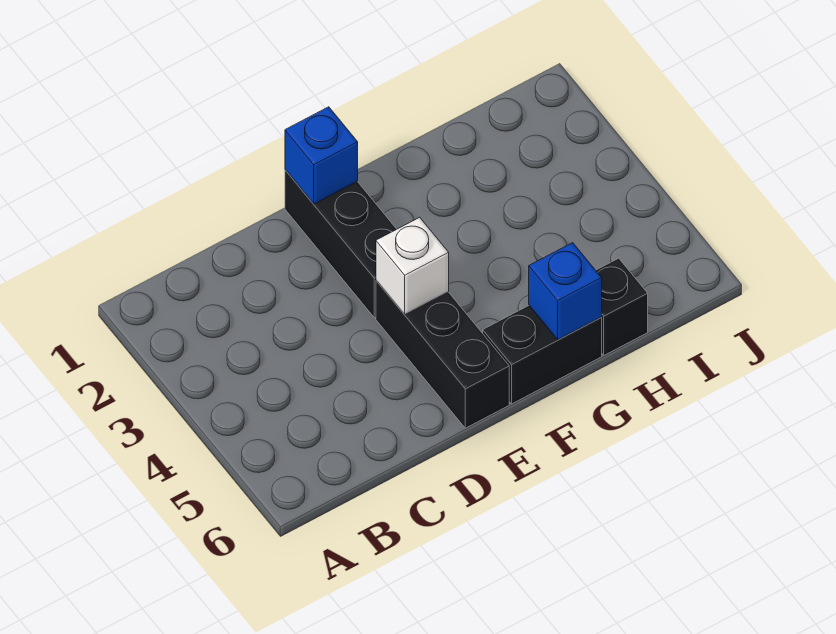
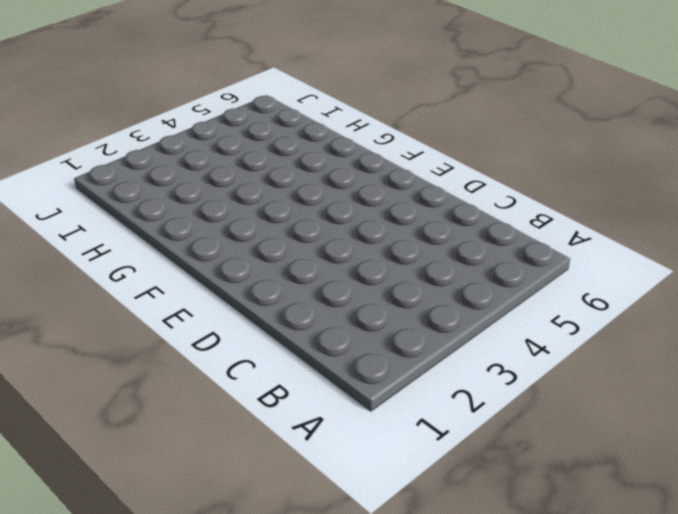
none -> black 1x3 brick [285,170,396,318]
none -> black 1x3 brick [376,281,509,428]

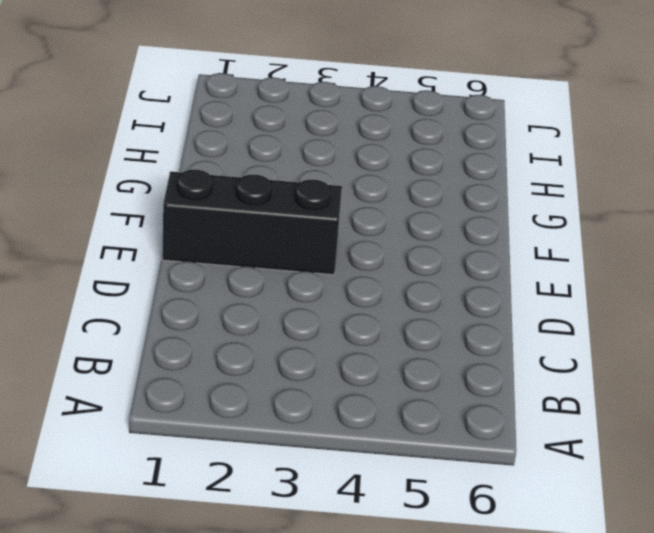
none -> black 1x3 brick [376,281,509,428]
none -> black 1x2 brick [483,306,602,404]

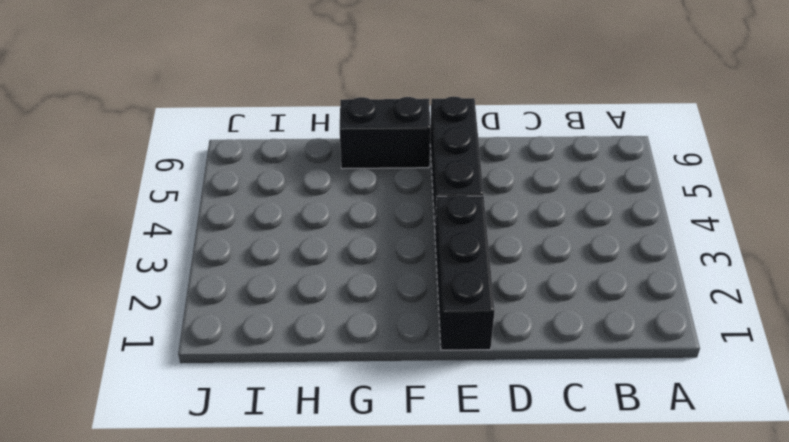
none -> black 1x1 brick [596,258,648,355]
none -> blue 1x1 brick [285,107,358,204]

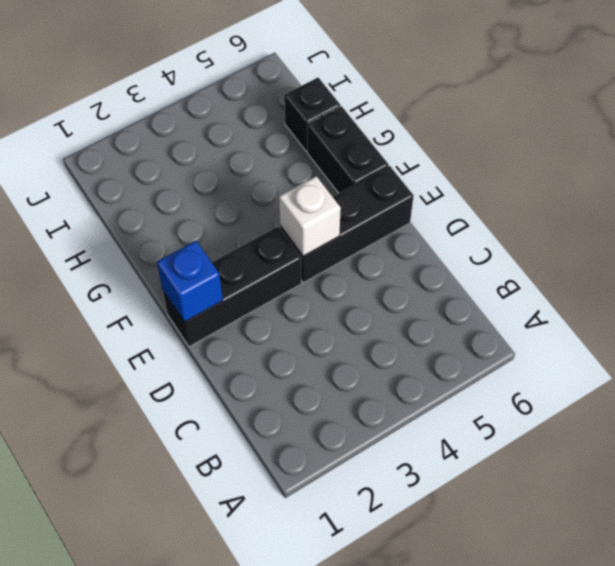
none -> blue 1x1 brick [529,243,602,340]

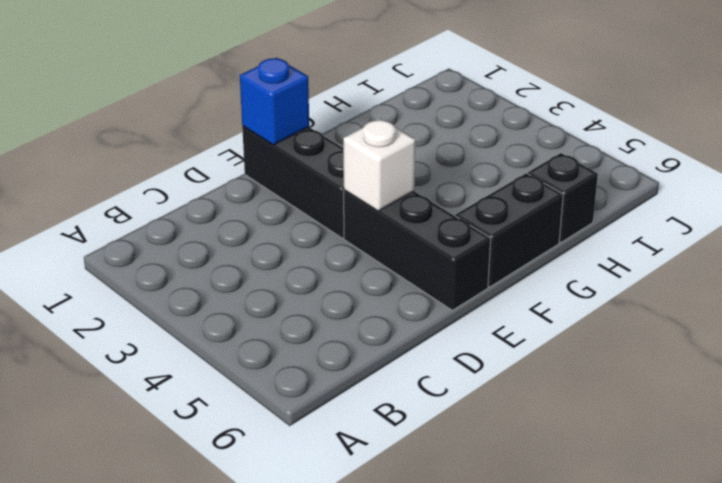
none -> blue 1x1 brick [529,243,602,340]

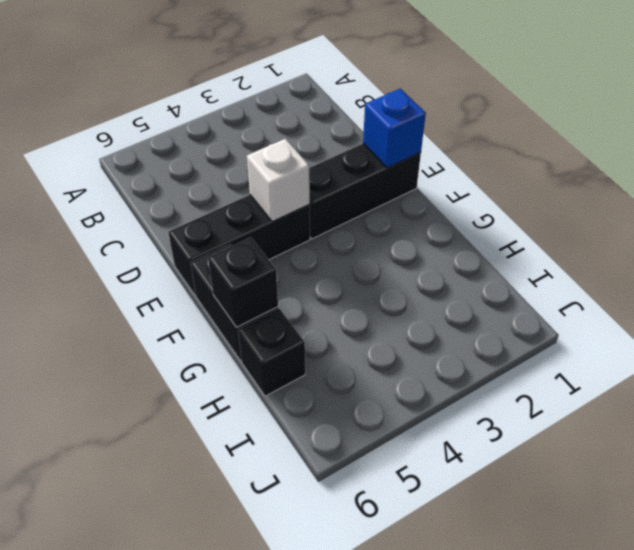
black 1x1 brick [208,237,278,327] -> blue 1x1 brick [529,243,602,340]

